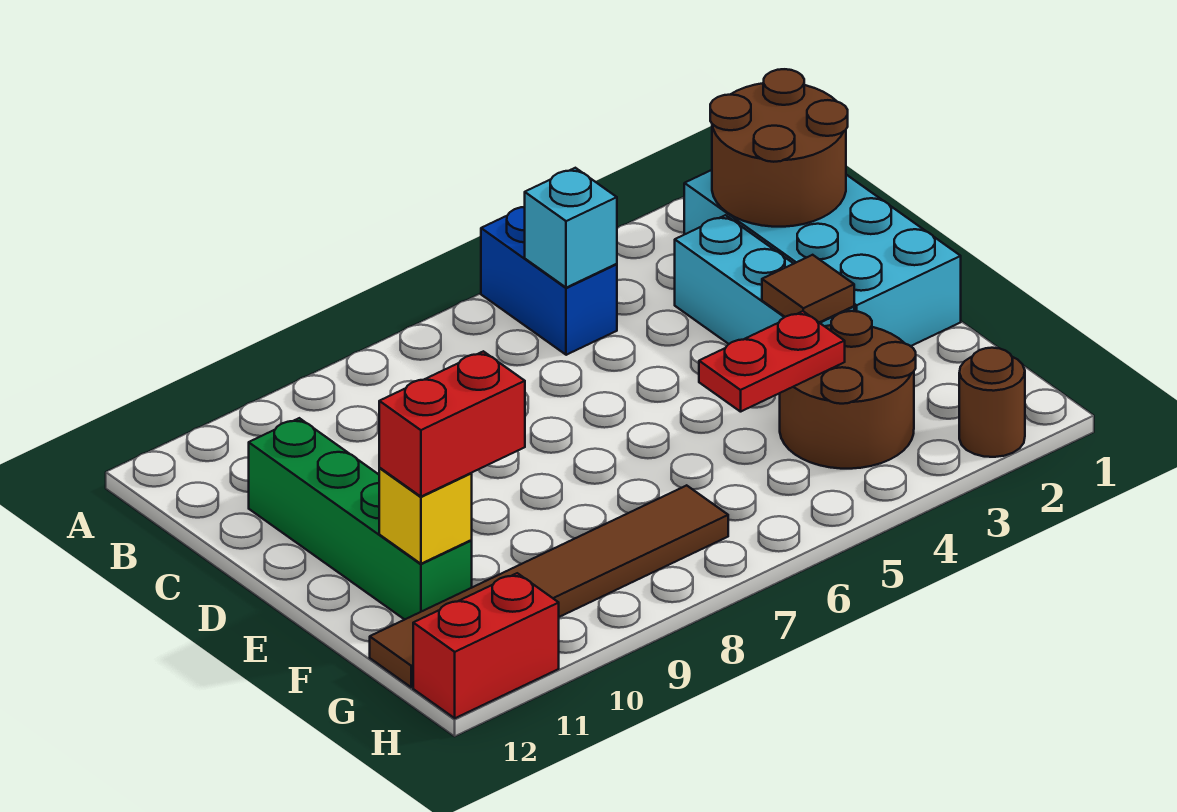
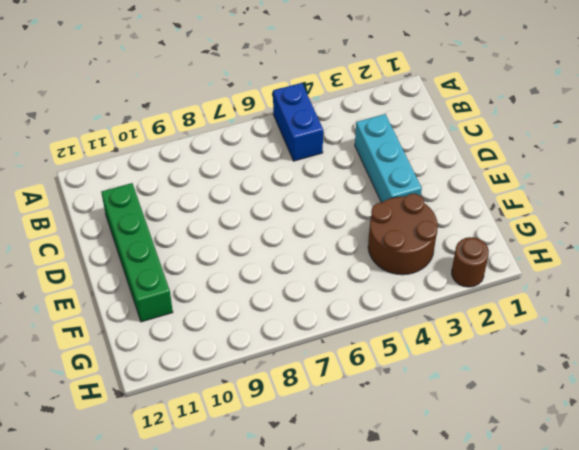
none -> cyan 2x4 brick [684,170,961,346]
none -> brown 1x6 tile [370,485,728,687]
none -> red 1x2 brick [413,573,559,718]

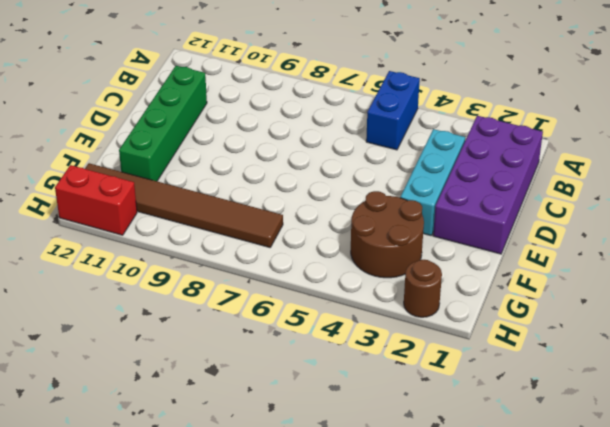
purple 2x4 brick [433,116,543,254] -> cyan 2x4 brick [684,170,961,346]
none -> brown 2x2 round brick [710,69,848,227]
none -> cyan 1x1 brick [525,168,617,288]
none -> brown 1x1 tile [762,255,854,323]

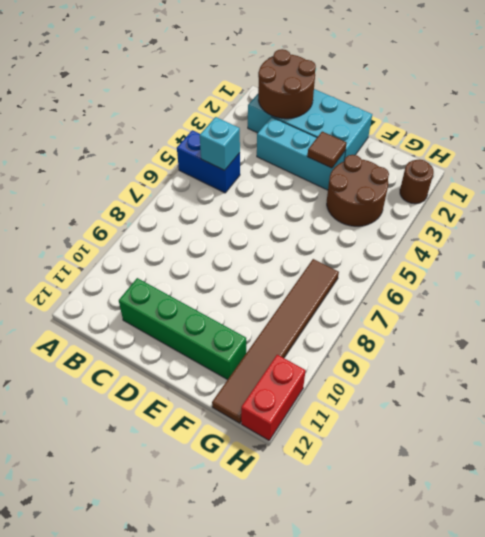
none -> red 1x2 plate [699,311,845,412]
none -> yellow 1x1 brick [379,468,472,564]
none -> red 1x2 brick [379,351,525,497]

